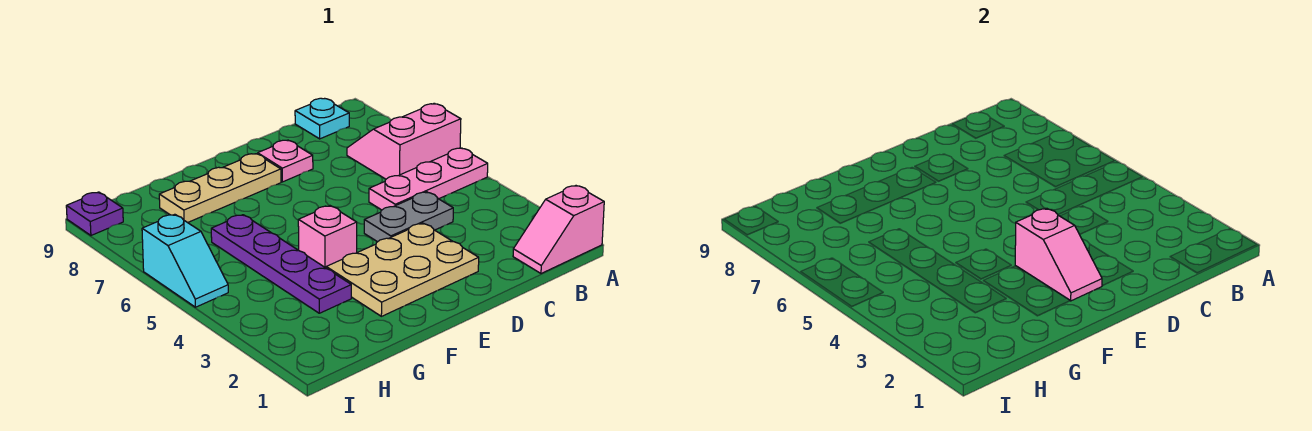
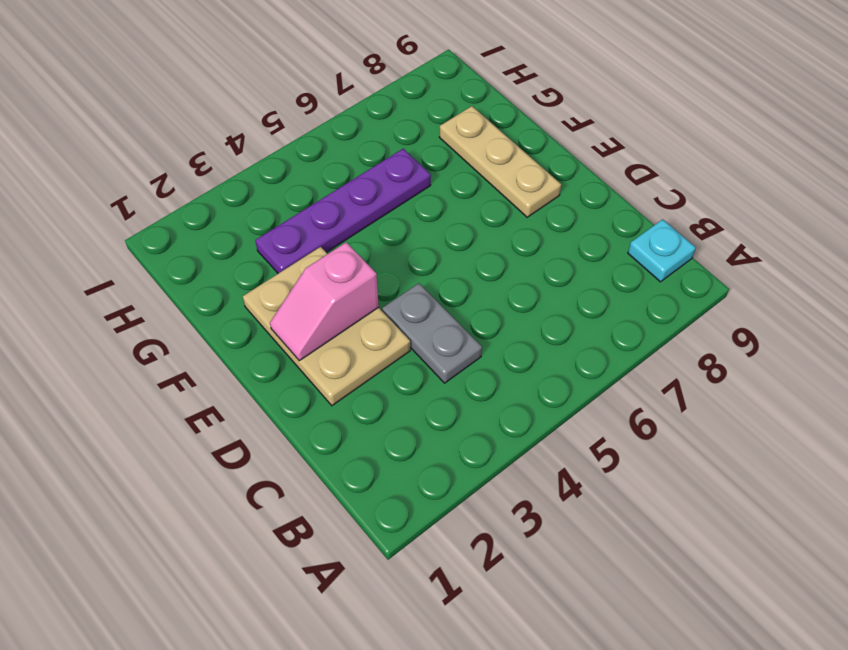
none -> pink 1x2 slope [513,186,604,274]
none -> pink 1x3 plate [369,148,488,210]
none -> pink 2x2 slope [347,103,461,179]

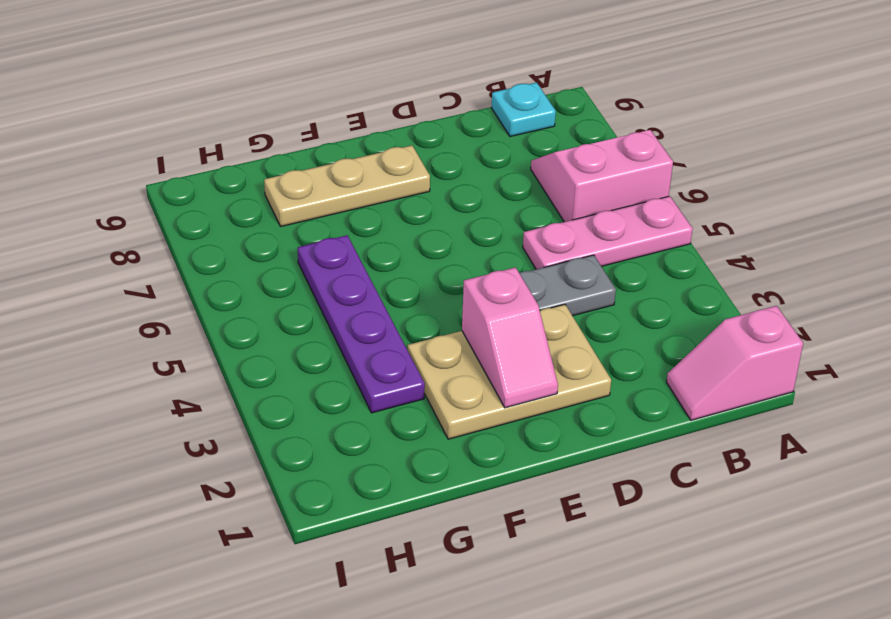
none -> pink 1x1 plate [258,140,313,182]
none -> pink 1x1 brick [298,206,357,268]
none -> cyan 1x2 slope [142,214,228,307]

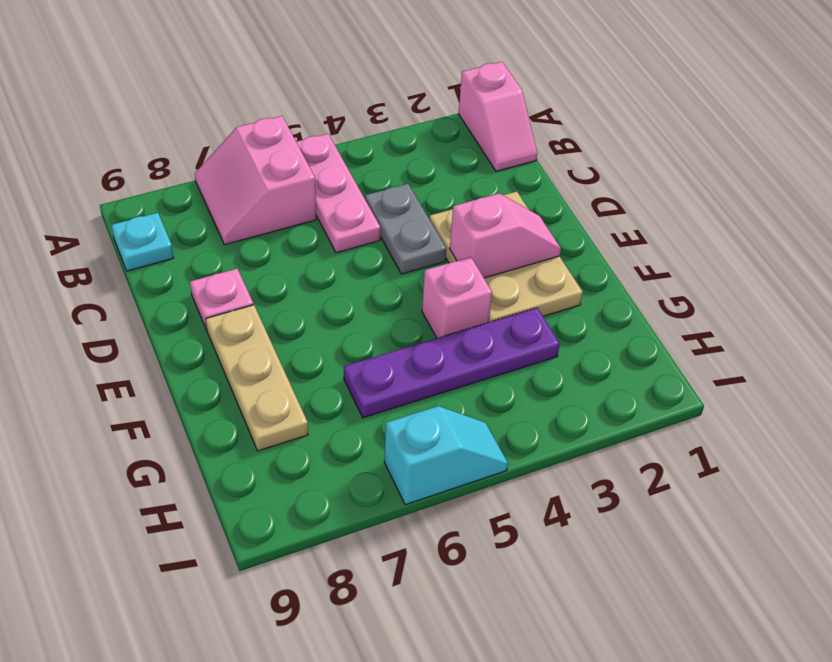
none -> purple 1x1 plate [66,192,123,235]

